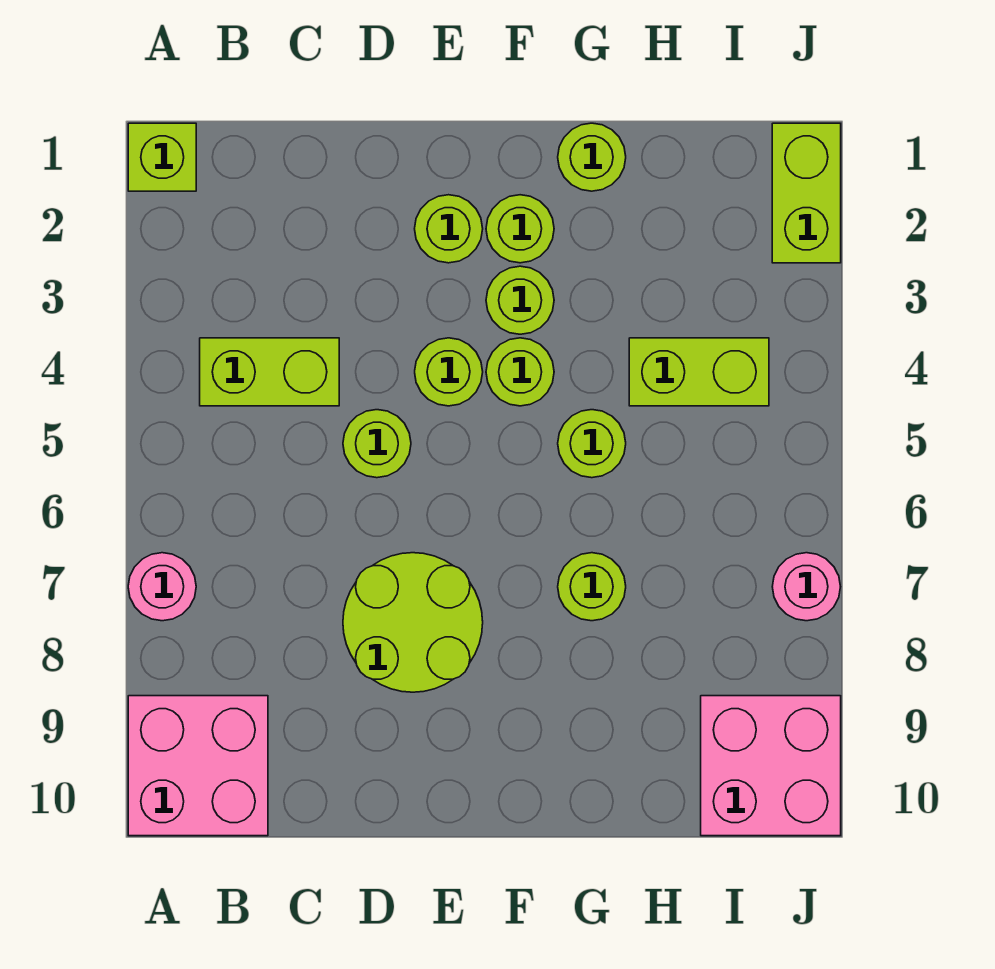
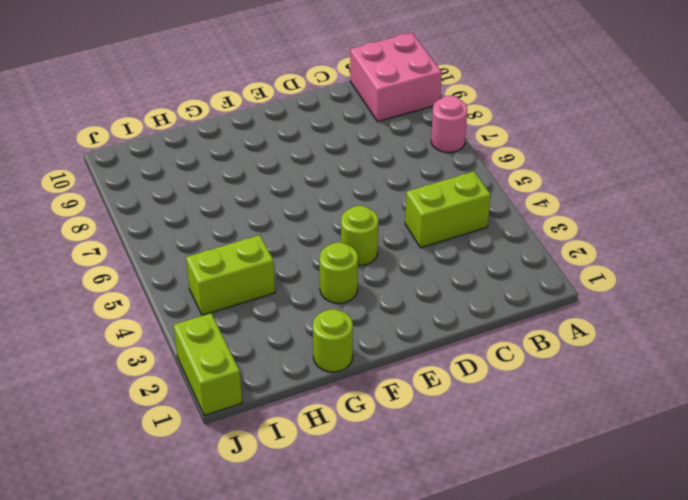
none -> lime 1x1 brick [128,123,196,191]
none -> lime 1x1 round brick [343,410,411,478]
none -> lime 2x2 round brick [343,553,483,692]

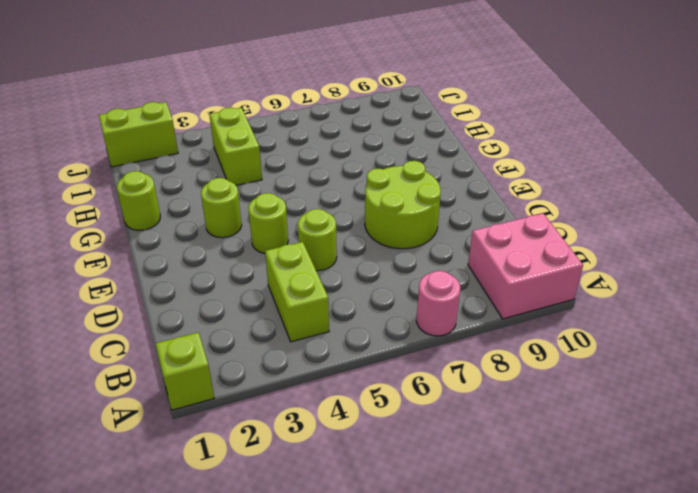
none -> lime 1x1 round brick [415,195,483,263]
none -> lime 1x1 round brick [486,195,554,263]
none -> lime 1x1 round brick [486,338,554,406]

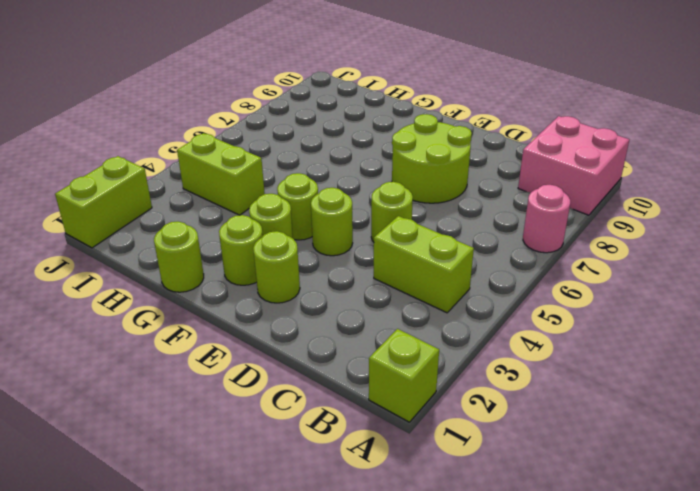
none -> lime 1x1 round brick [558,410,626,478]
none -> lime 1x1 round brick [558,553,626,621]
none -> pink 2x2 brick [701,696,841,836]

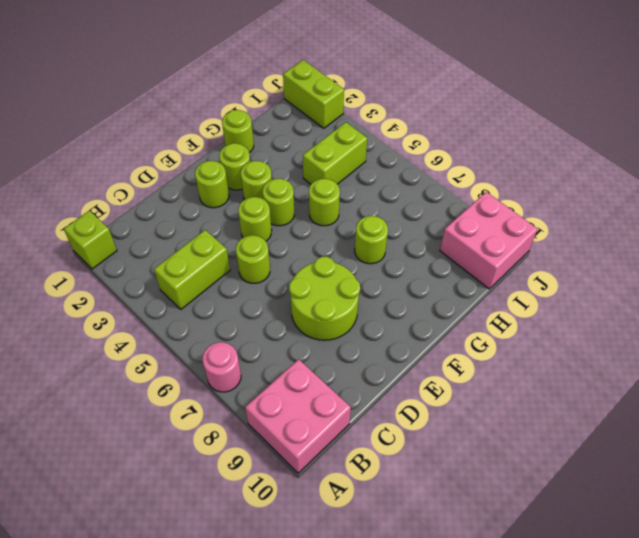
none -> pink 1x1 round brick [772,553,840,621]

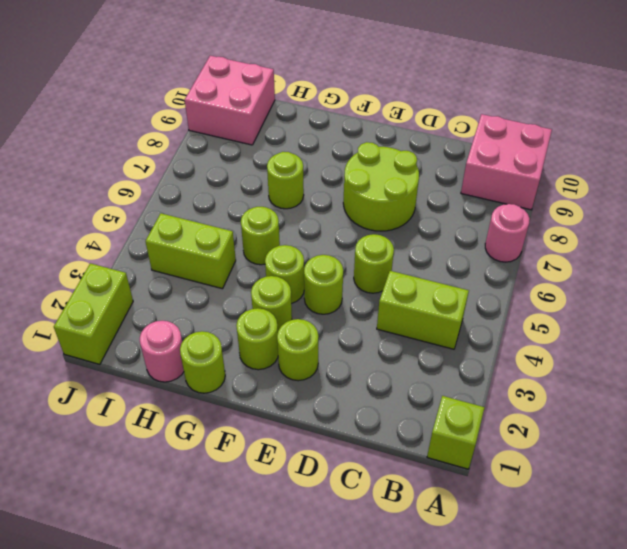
pink 1x1 round brick [140,321,184,382] -> pink 1x1 round brick moved to [772,553,840,621]

